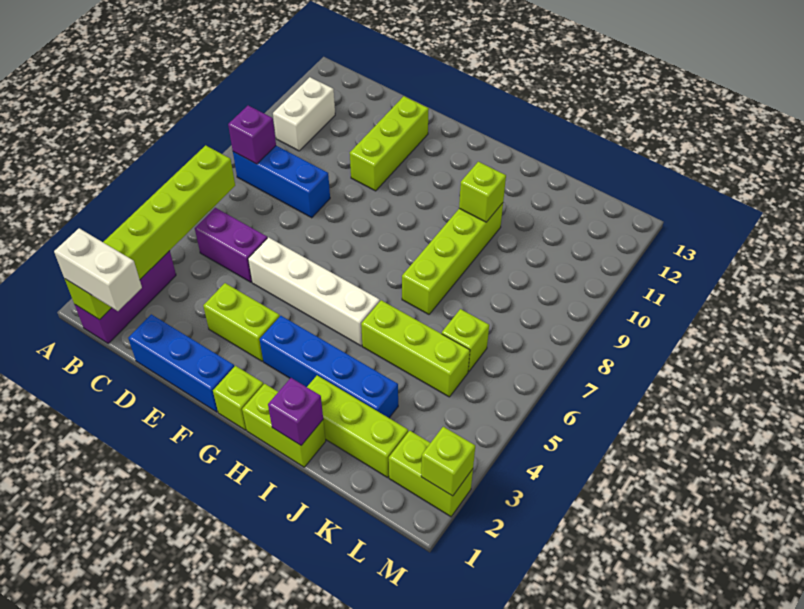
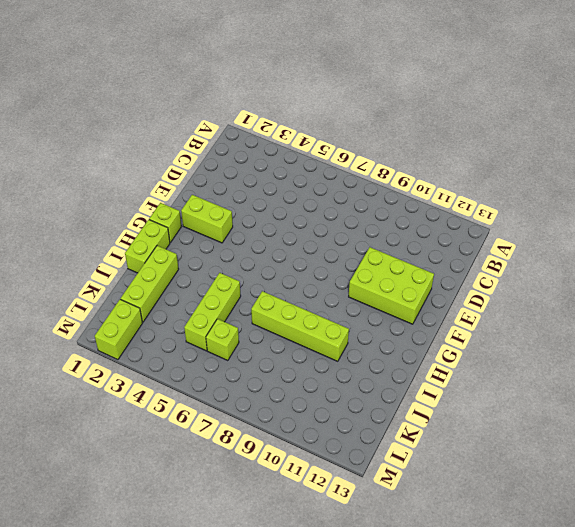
lime 2x3 brick [349,247,434,324] -> lime 1x3 brick [350,96,429,191]
lime 1x2 brick [181,195,233,243] -> lime 1x2 brick turned to [203,283,280,361]
none -> purple 1x3 brick [75,251,176,344]
none -> blue 1x3 brick [233,146,330,218]
none -> white 1x2 brick [273,77,335,151]

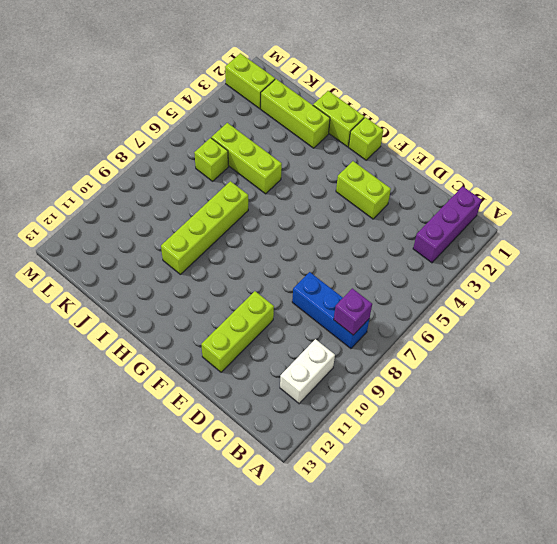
none -> purple 1x2 brick [195,208,267,282]
none -> blue 1x3 brick [128,314,234,412]
none -> white 1x4 brick [248,237,380,346]

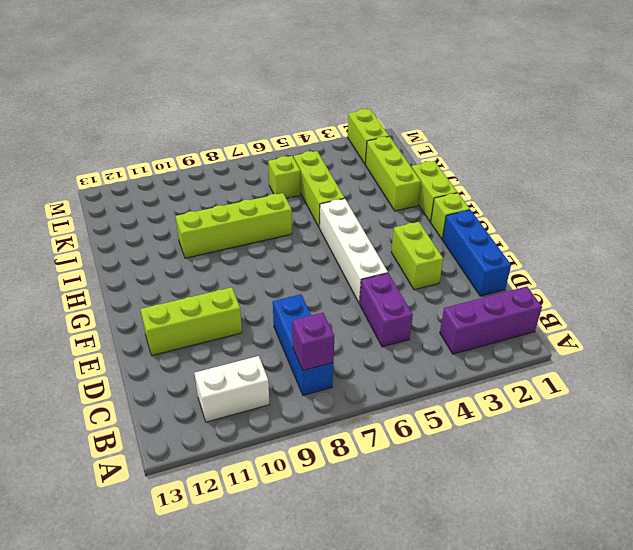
none -> blue 1x4 brick [260,316,398,418]
none -> lime 1x6 brick [65,145,235,320]
none -> purple 1x1 brick [268,378,323,445]

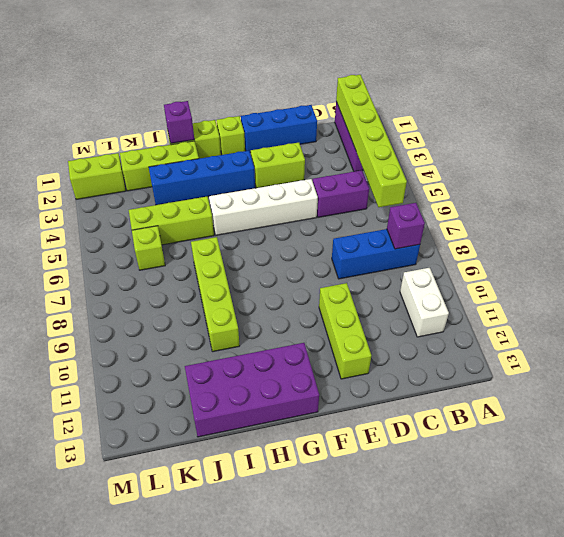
purple 2x4 brick [185,343,319,437] -> none
none -> lime 1x1 brick [459,162,506,222]
none -> lime 1x1 brick [421,427,475,496]
none -> white 1x2 brick [54,228,142,311]

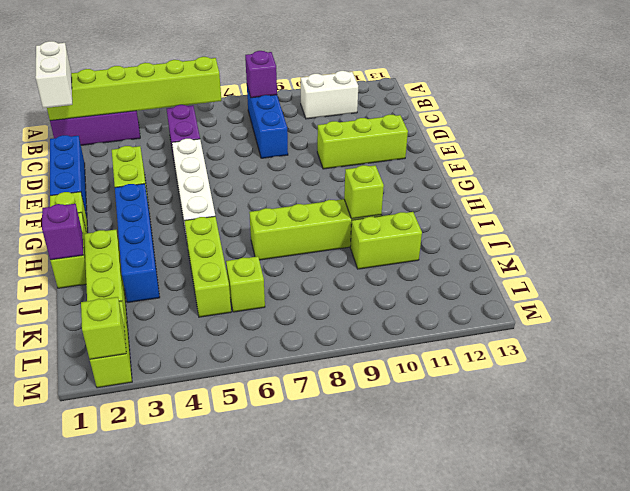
lime 1x2 brick [350,212,422,269] -> none

